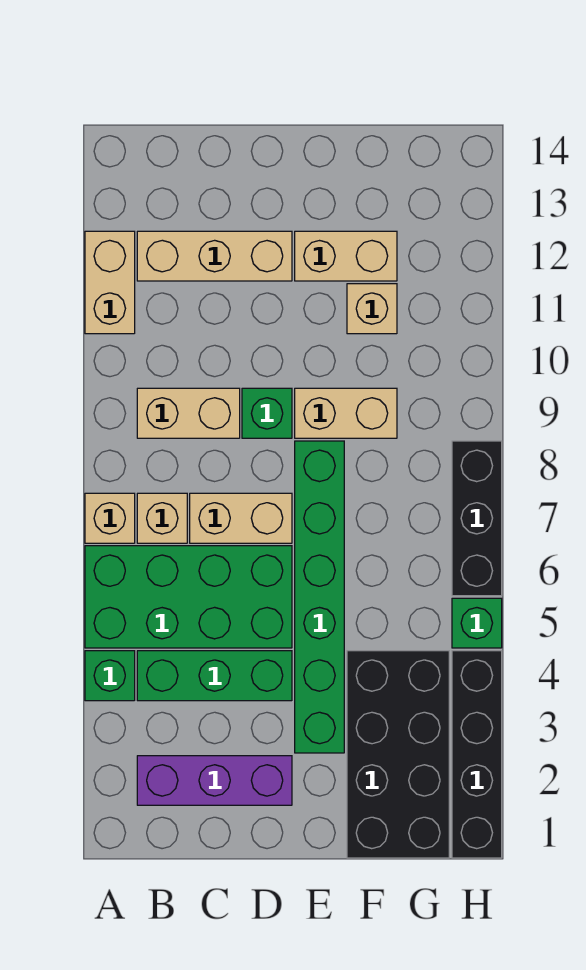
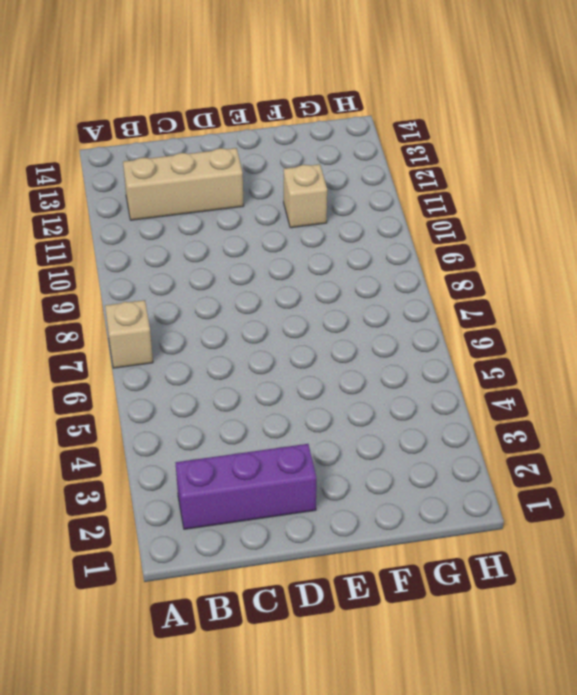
none -> green 1x1 brick [85,651,135,701]
none -> green 2x4 brick [85,546,292,648]
none -> tan 1x2 brick [85,231,135,334]

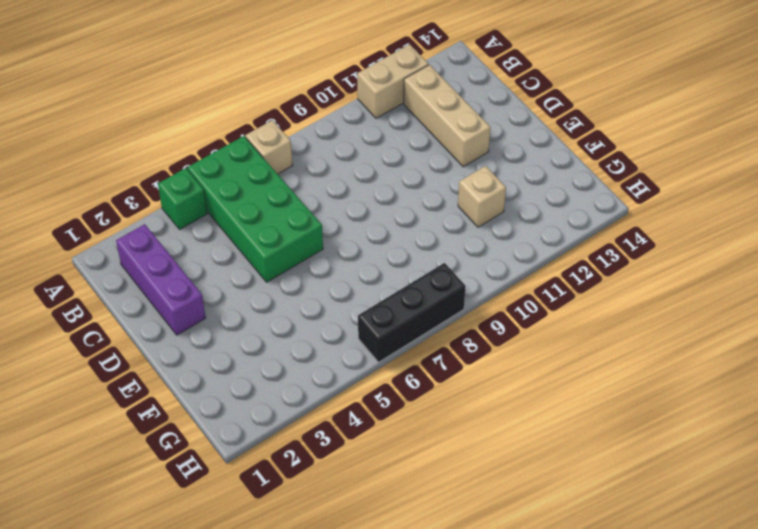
none -> green 1x3 brick [137,651,292,701]
none -> tan 1x1 brick [137,493,187,543]
none -> tan 1x2 brick [137,388,240,438]

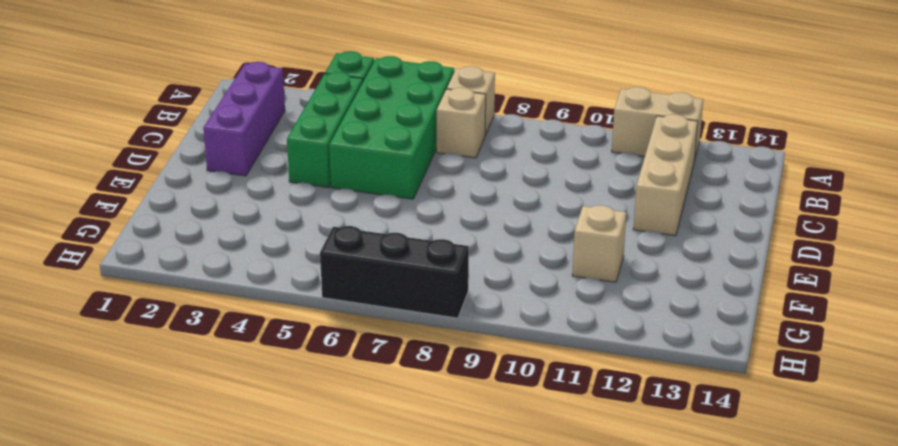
none -> tan 1x2 brick [137,388,240,438]
none -> tan 1x2 brick [190,493,292,543]
none -> green 1x1 brick [242,388,292,438]

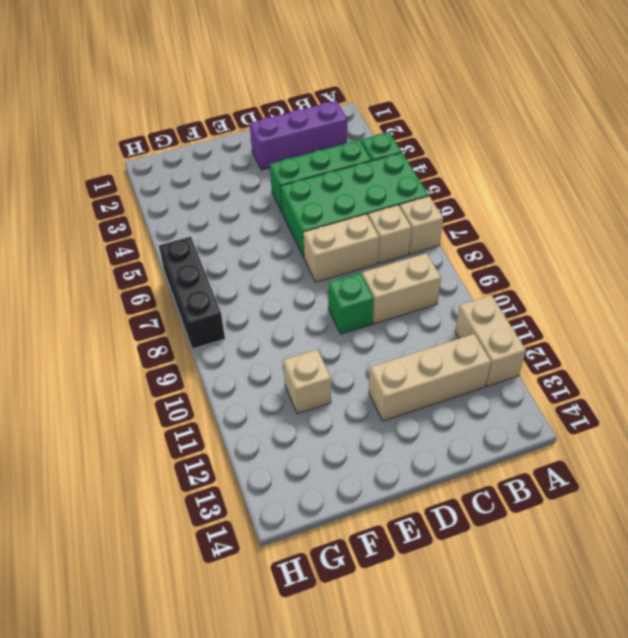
none -> green 1x6 brick [295,441,344,753]
none -> tan 1x2 brick [295,388,397,438]
none -> tan 1x2 brick [295,231,397,281]

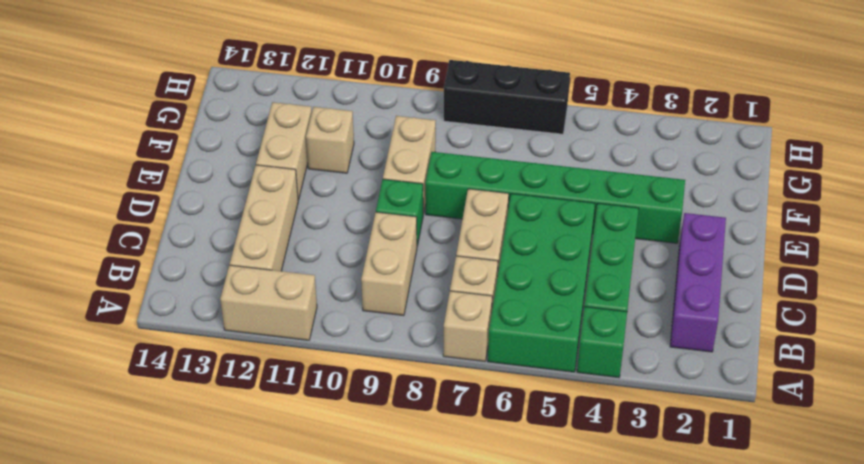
none -> black 2x4 brick [347,651,449,858]
none -> black 1x4 brick [452,651,502,858]
none -> green 1x1 brick [452,598,502,648]

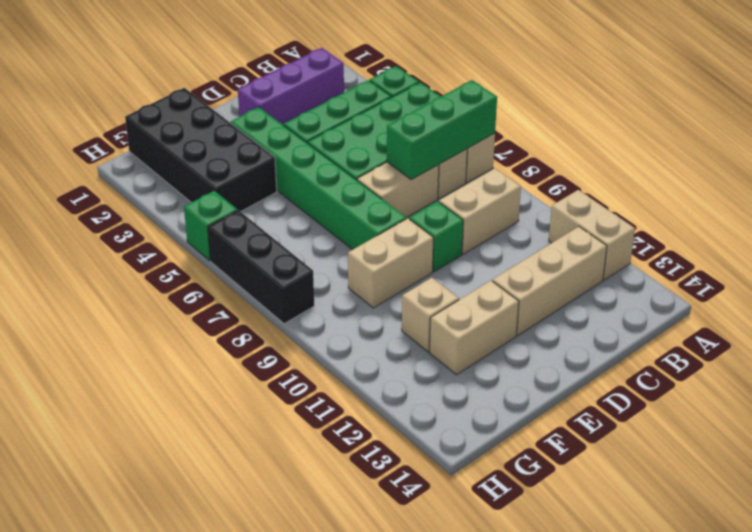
green 1x3 brick [387,80,497,180] -> none
none -> black 1x4 brick [452,651,502,858]

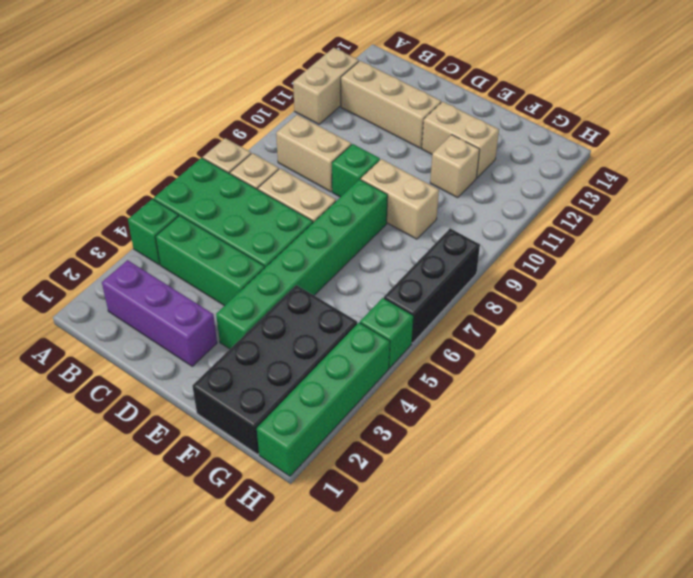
green 1x4 brick [257,323,390,476] -> black 1x4 brick [452,651,502,858]

